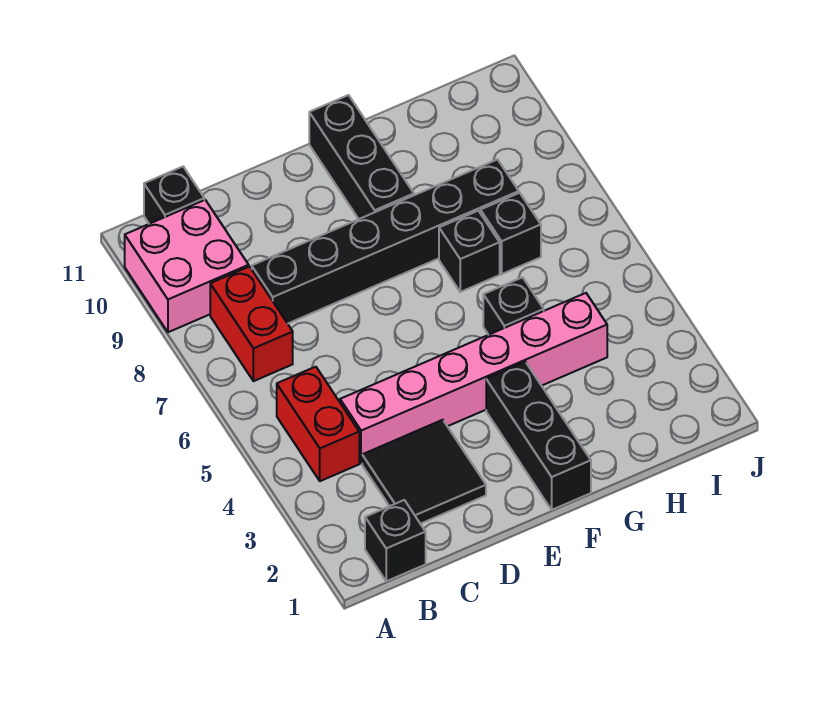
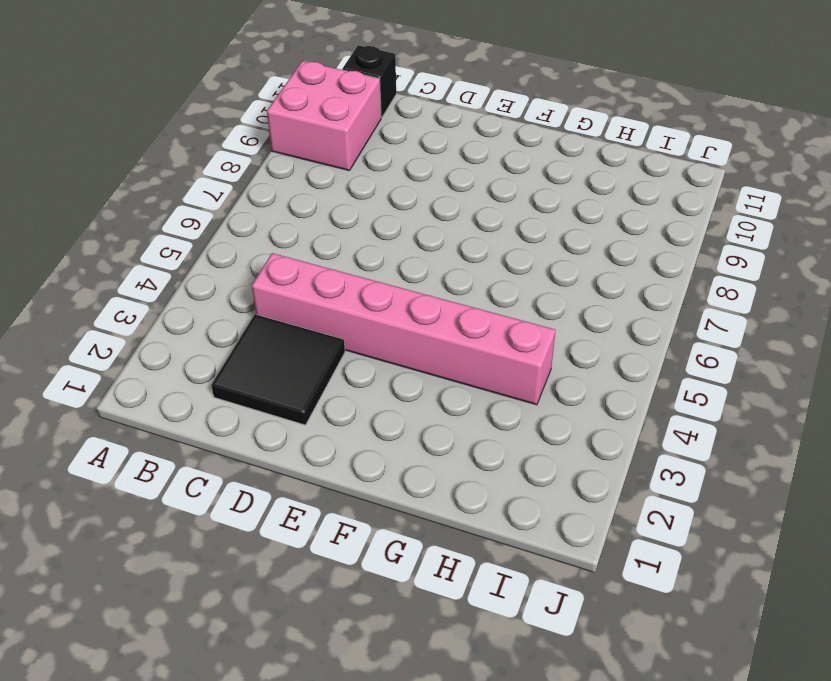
none -> black 1x1 brick [365,500,426,581]
none -> red 1x2 brick [277,367,359,481]
none -> red 1x2 brick [210,267,293,381]

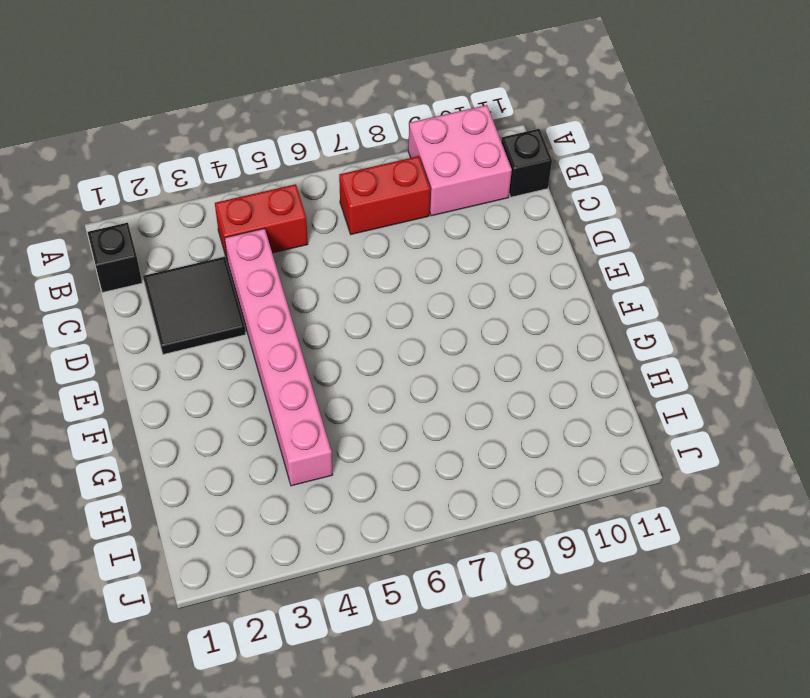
none -> black 1x6 brick [252,160,519,323]
none -> black 1x3 brick [486,362,591,510]
none -> black 1x3 brick [309,95,414,219]

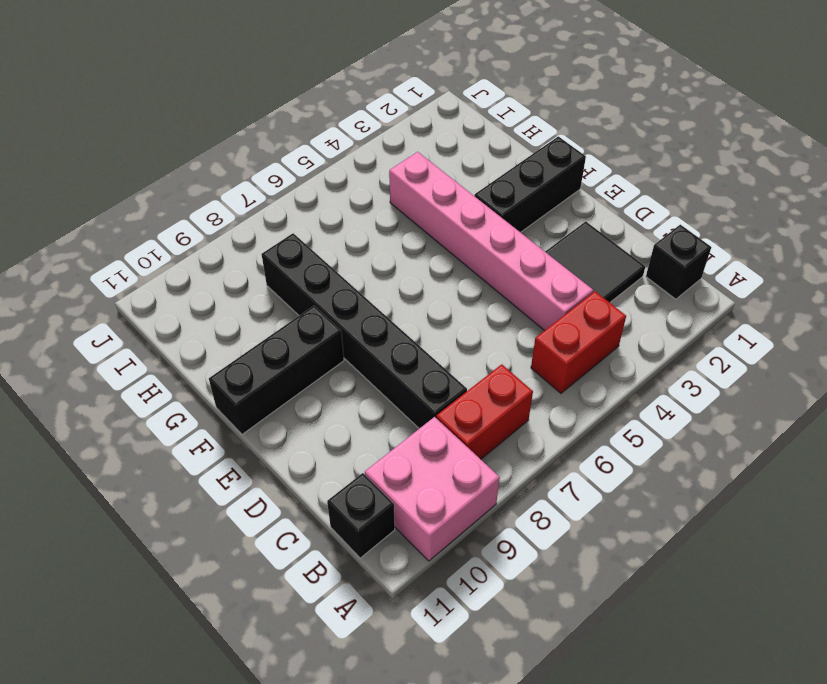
none -> black 1x1 brick [483,277,544,335]
none -> black 1x1 brick [439,211,500,292]
none -> black 1x1 brick [480,193,541,274]

